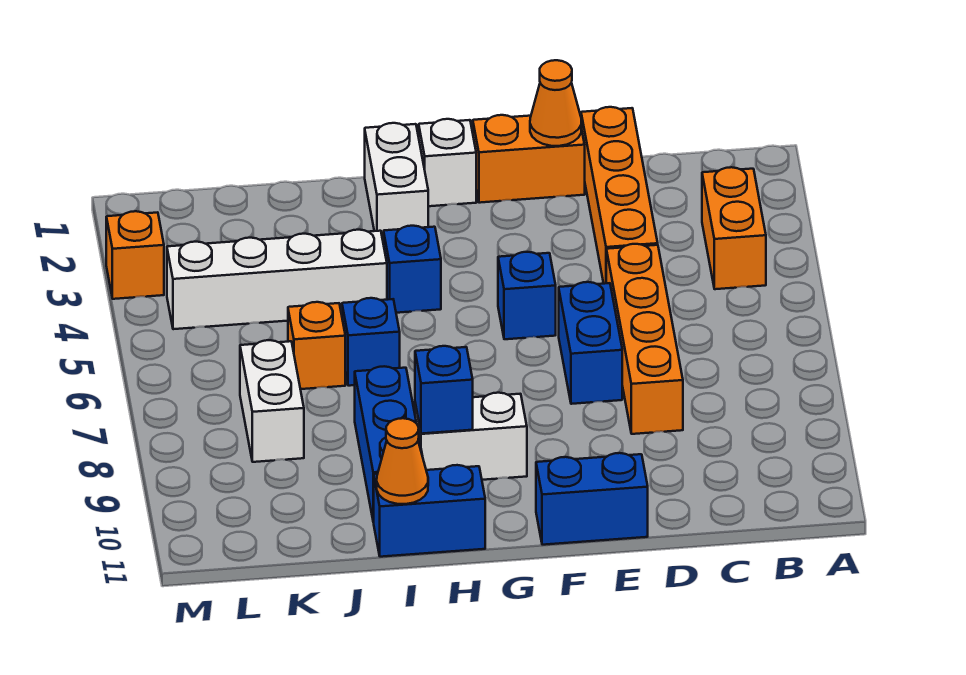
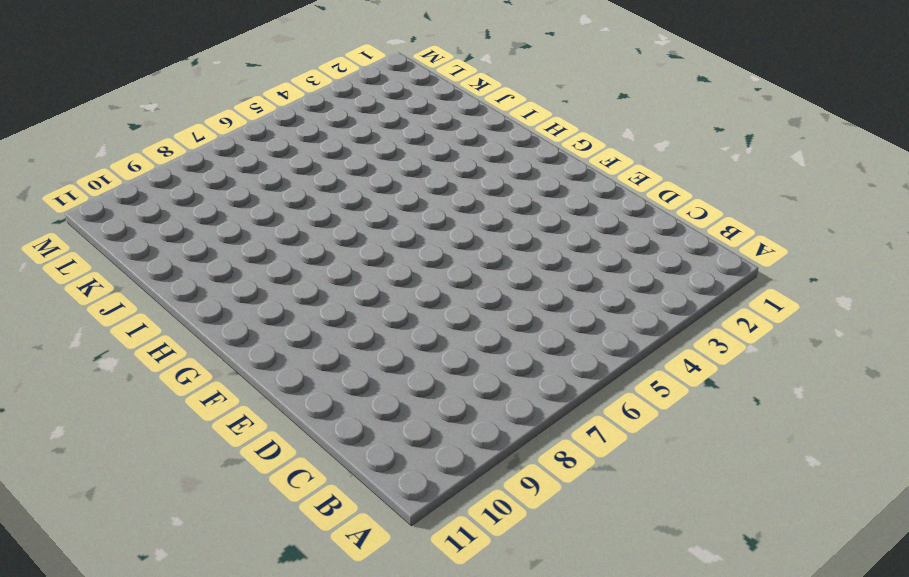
none -> orange 1x2 brick [702,167,766,289]
none -> orange 1x4 brick [581,107,658,284]
none -> orange 1x4 brick [606,244,683,434]

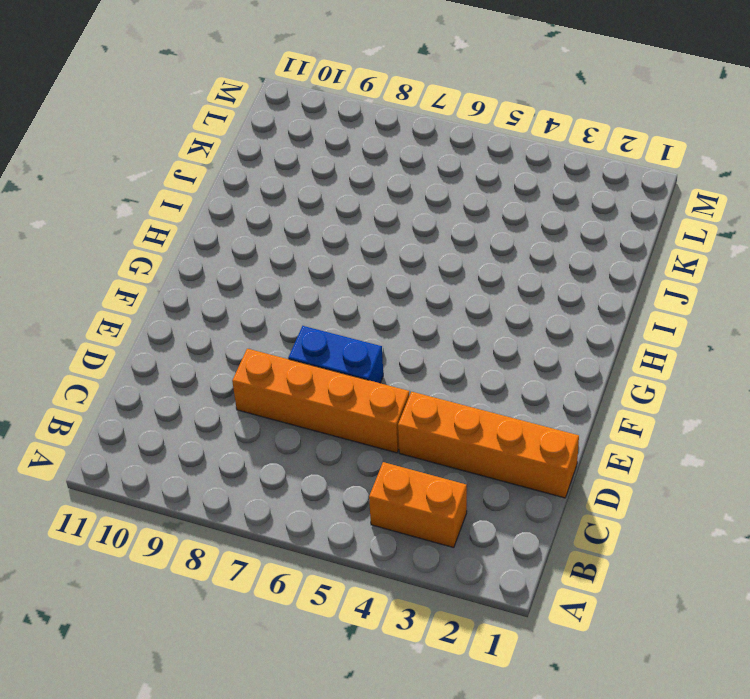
none -> orange 1x2 brick [473,115,585,203]
none -> blue 1x2 brick [536,453,648,545]
none -> blue 1x1 brick [498,252,556,339]

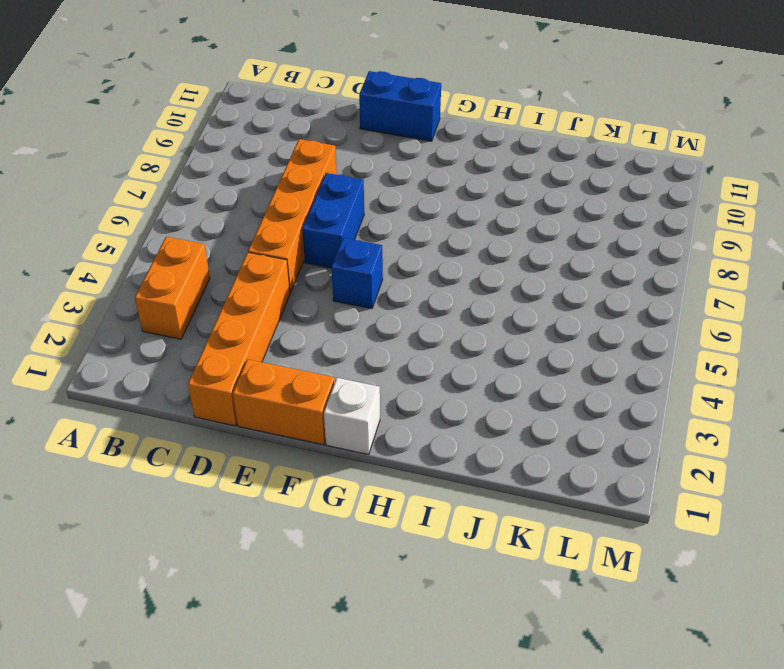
none -> white 1x2 brick [415,393,527,480]
none -> white 1x2 brick [365,123,428,244]
none -> blue 1x1 brick [384,226,441,313]

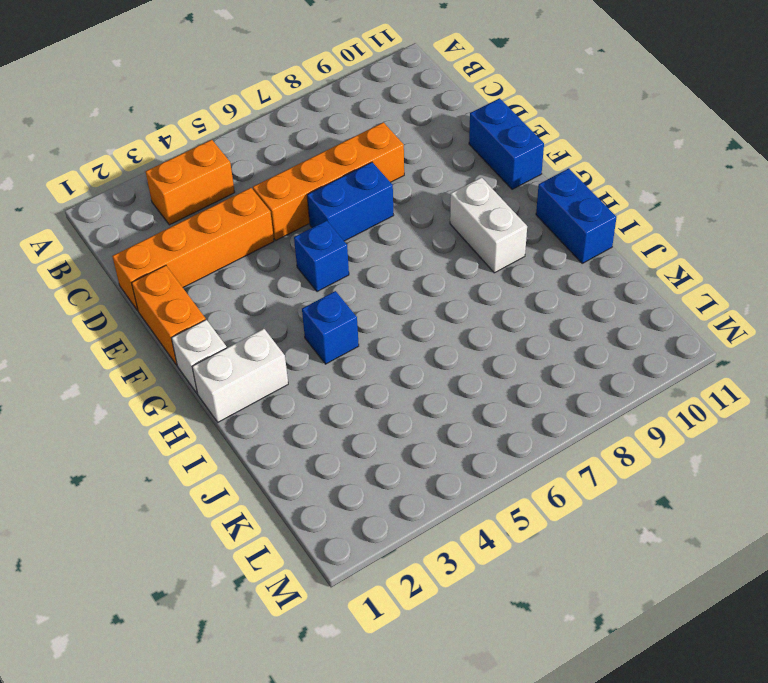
none -> white 1x4 brick [167,230,387,329]
none -> blue 1x1 brick [342,298,400,386]
none -> blue 1x3 brick [355,366,422,522]

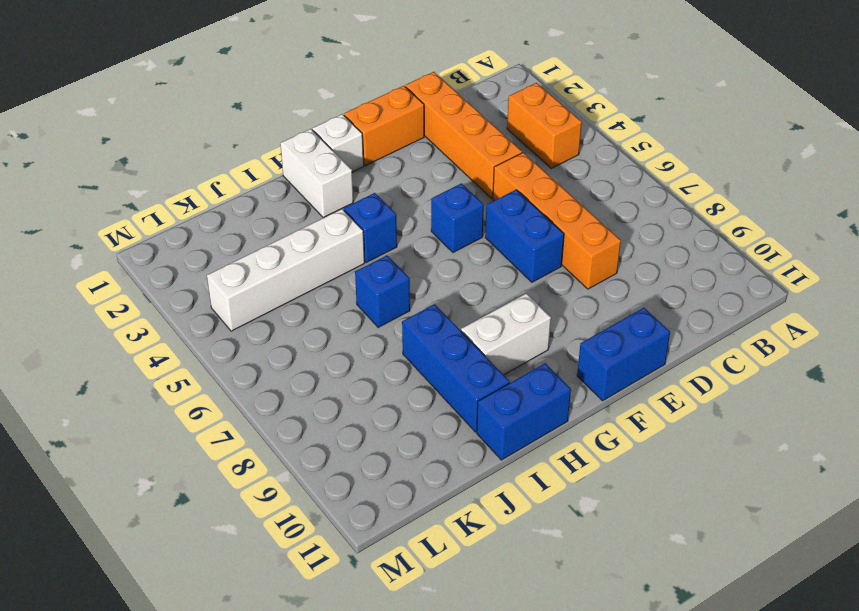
none -> orange 1x1 brick [288,302,345,389]
none -> white 1x2 brick [240,340,304,462]
none -> orange 1x1 brick [106,211,164,299]

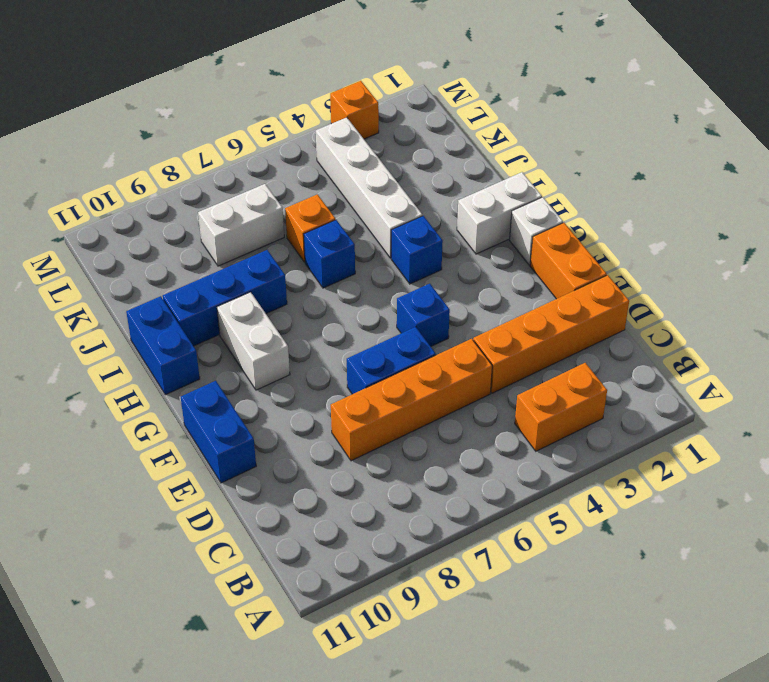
none -> orange 1x1 cone [530,60,582,146]
none -> blue 1x1 brick [415,346,473,434]
none -> orange 1x1 cone [377,418,428,504]

